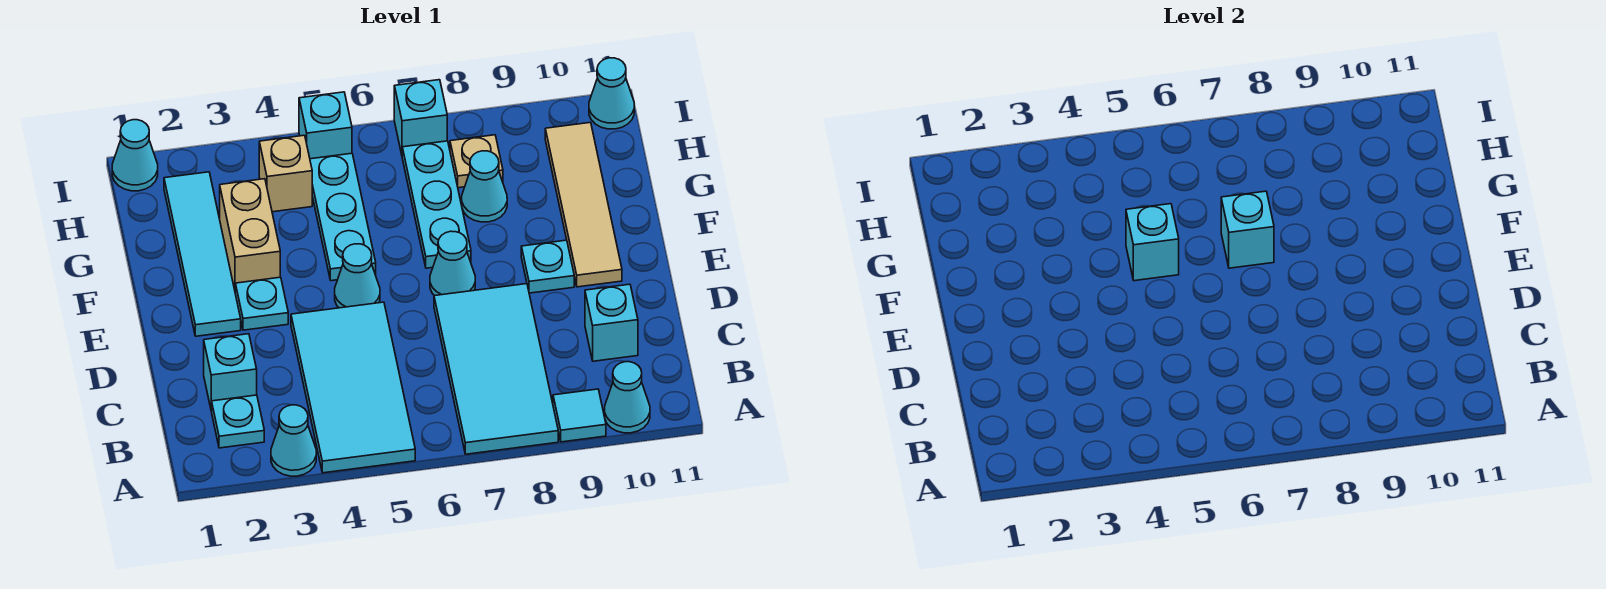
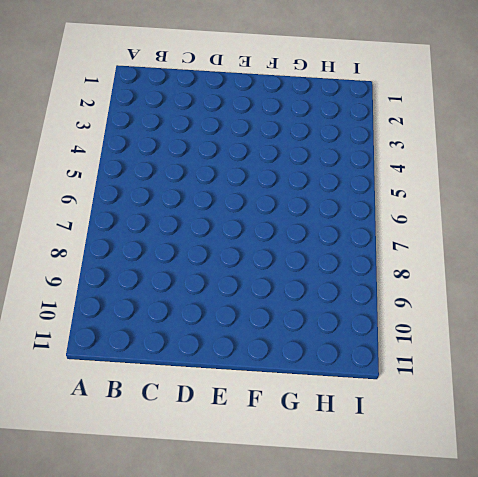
none -> cyan 1x1 cone [271,405,316,476]
none -> cyan 2x4 tile [291,302,415,473]
none -> cyan 2x4 tile [434,284,558,454]

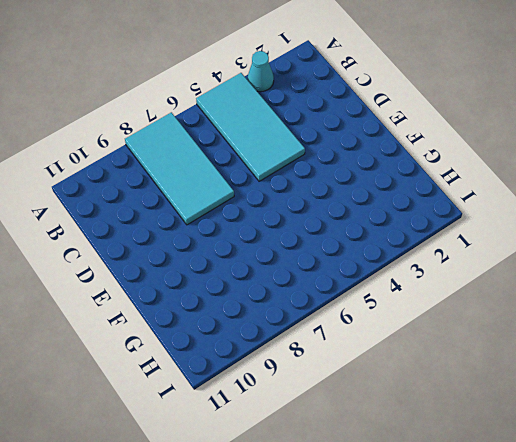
none -> cyan 1x1 tile [553,389,606,442]
none -> cyan 1x1 cone [605,362,650,433]
none -> cyan 1x1 plate [212,395,264,448]

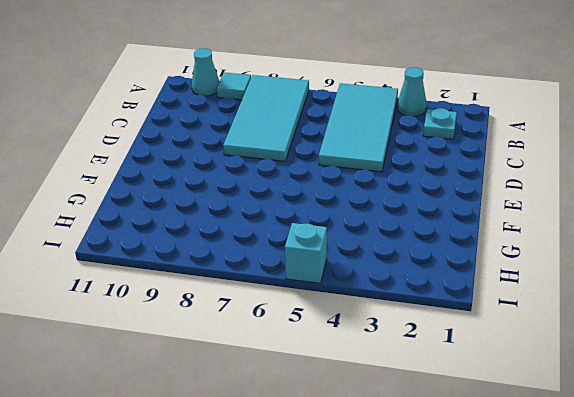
none -> cyan 1x1 brick [204,334,257,411]
none -> cyan 1x1 brick [585,284,638,361]
none -> cyan 1x4 tile [164,172,241,336]

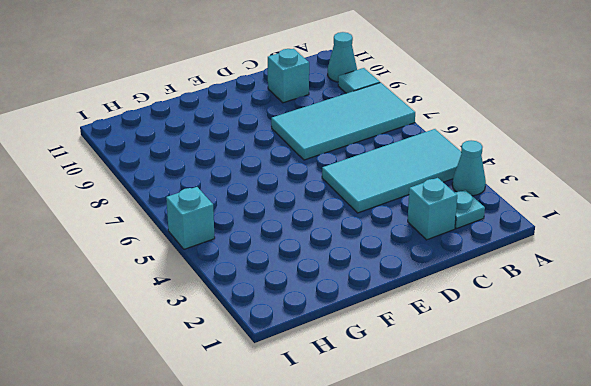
none -> cyan 1x4 tile [164,172,241,336]
none -> cyan 1x1 plate [235,277,288,330]
none -> cyan 1x1 cone [335,244,380,308]

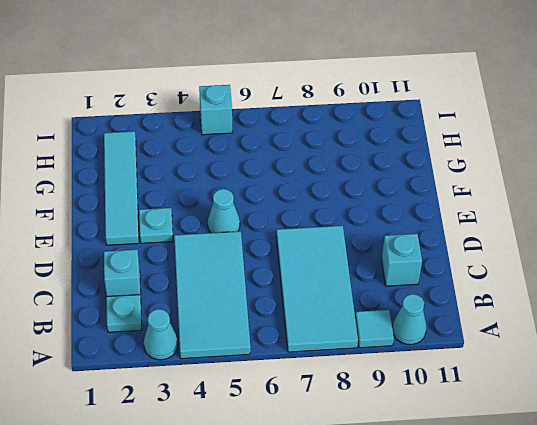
none -> cyan 1x1 cone [430,231,475,296]
none -> cyan 1x1 plate [521,240,574,293]
none -> tan 1x4 tile [545,122,622,287]

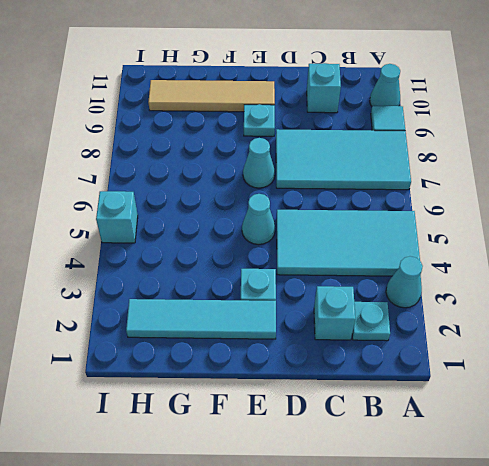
none -> tan 1x2 brick [220,179,280,290]
none -> cyan 1x3 plate [310,153,376,281]
none -> cyan 1x3 plate [402,141,471,268]

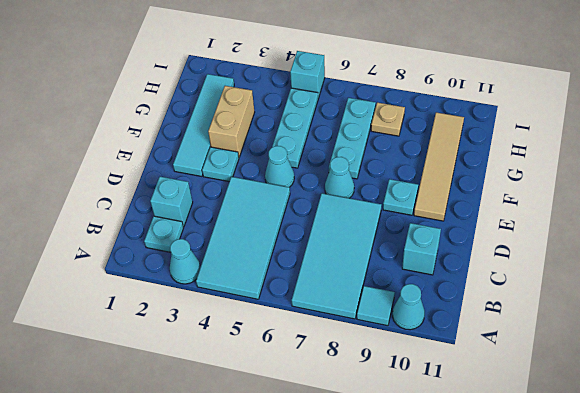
none -> cyan 1x1 cone [462,151,507,222]
none -> tan 1x1 brick [259,135,312,212]
none -> cyan 1x1 cone [112,120,158,191]

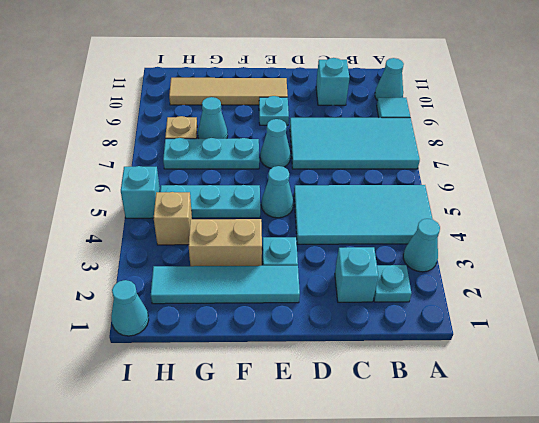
none -> cyan 1x1 brick [394,80,447,154]
none -> cyan 1x1 cone [589,58,634,129]
none -> cyan 1x1 brick [1126,204,1179,281]

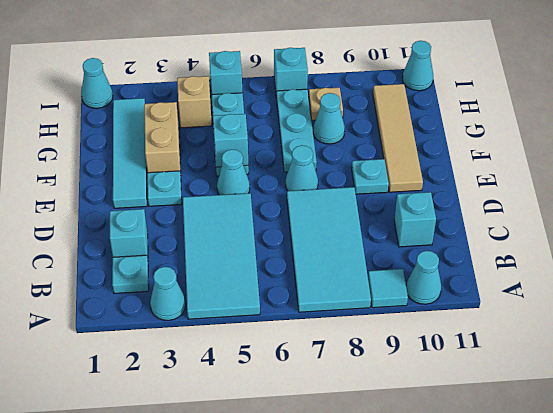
none -> cyan 1x1 brick [1221,191,1274,268]

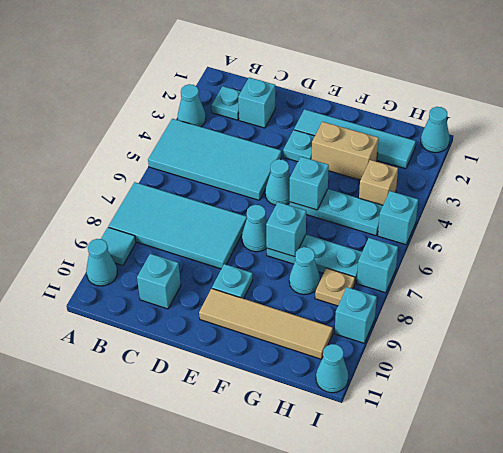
cyan 1x1 brick [335,287,377,343] -> none

